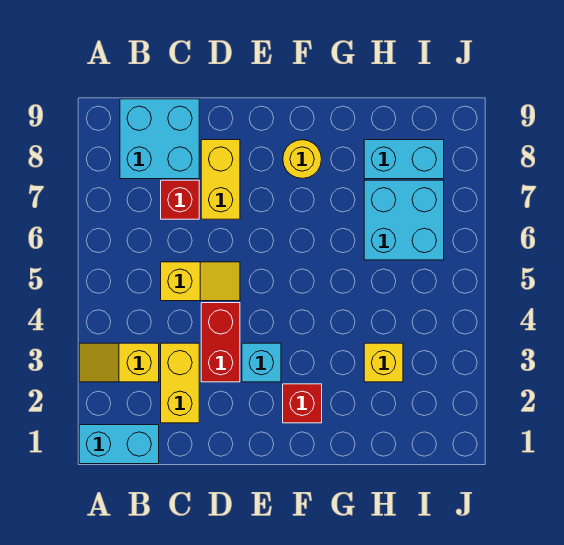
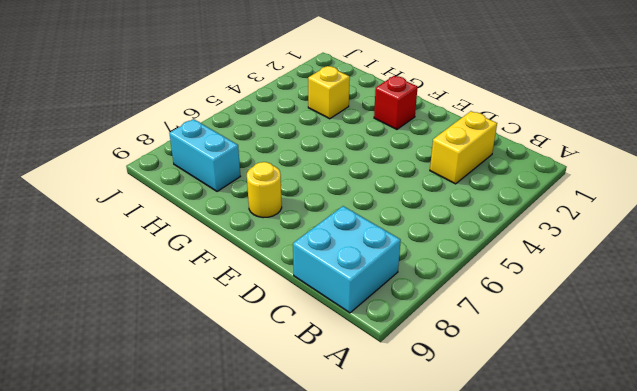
none -> cyan 1x2 brick [79,425,159,464]
none -> yellow 1x2 slope [79,343,159,382]
none -> yellow 1x2 slope [161,262,240,301]

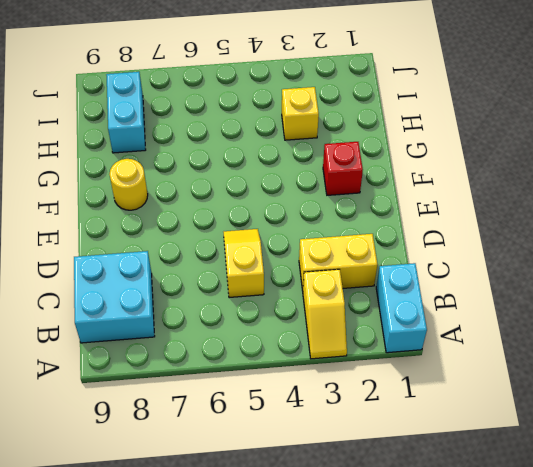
none -> red 1x1 brick [161,180,199,219]
none -> red 1x2 brick [201,303,240,382]
none -> yellow 1x2 brick [201,140,240,219]

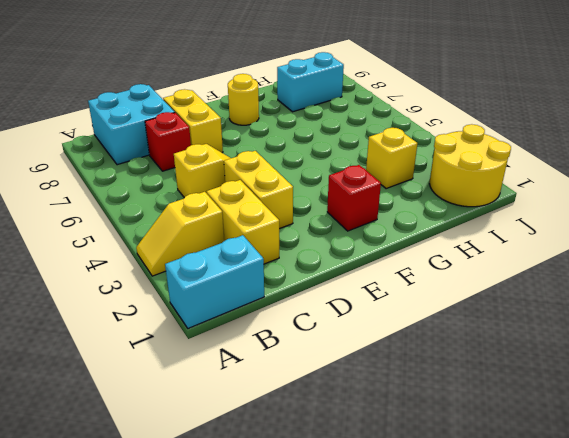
yellow 1x2 brick [224,151,293,229] -> red 1x2 brick [201,303,240,382]
yellow 2x2 round brick [430,124,511,207] -> none
none -> cyan 1x1 brick [242,343,281,382]
none -> cyan 2x2 brick [364,180,444,260]

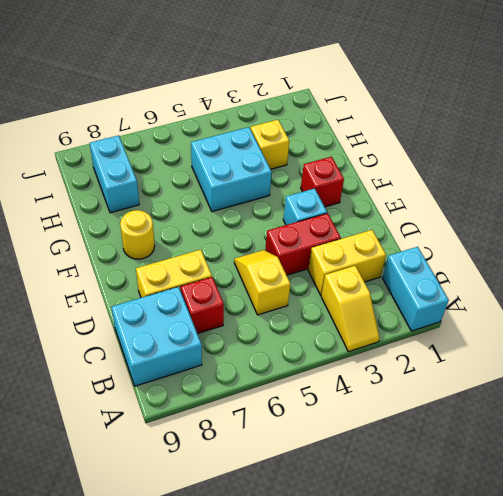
cyan 2x2 brick [191,127,272,212] -> cyan 2x2 brick moved to [364,180,444,260]

